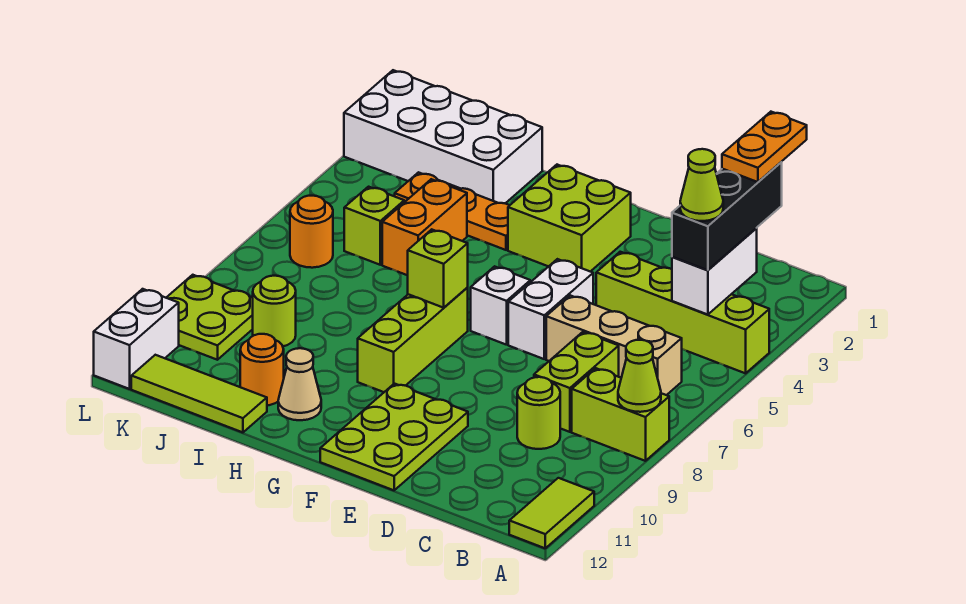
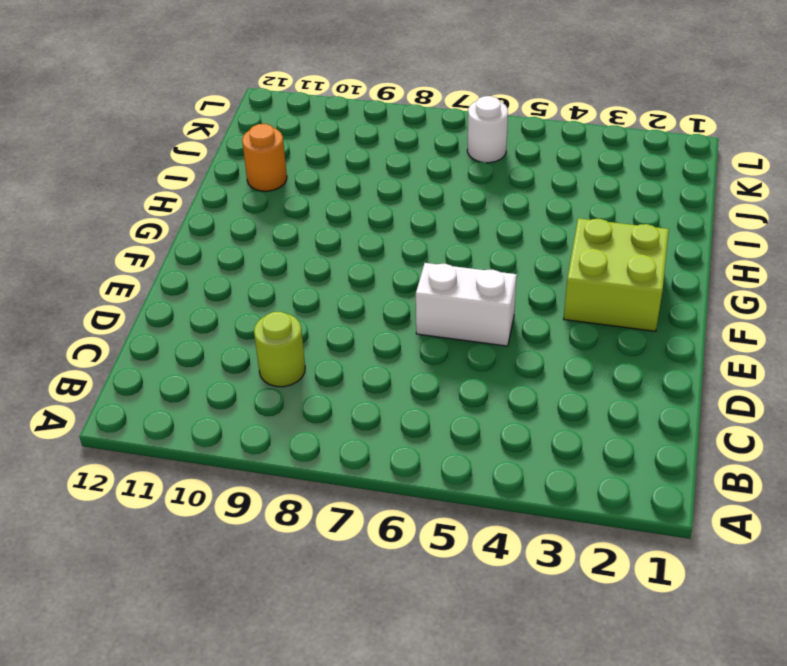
white 1x1 round brick [467,96,508,163] -> orange 1x1 round brick [290,196,333,268]
none -> lime 1x4 brick [596,252,769,373]
none -> lime 1x2 brick [572,368,669,461]
none -> lime 1x2 tile [509,478,594,548]

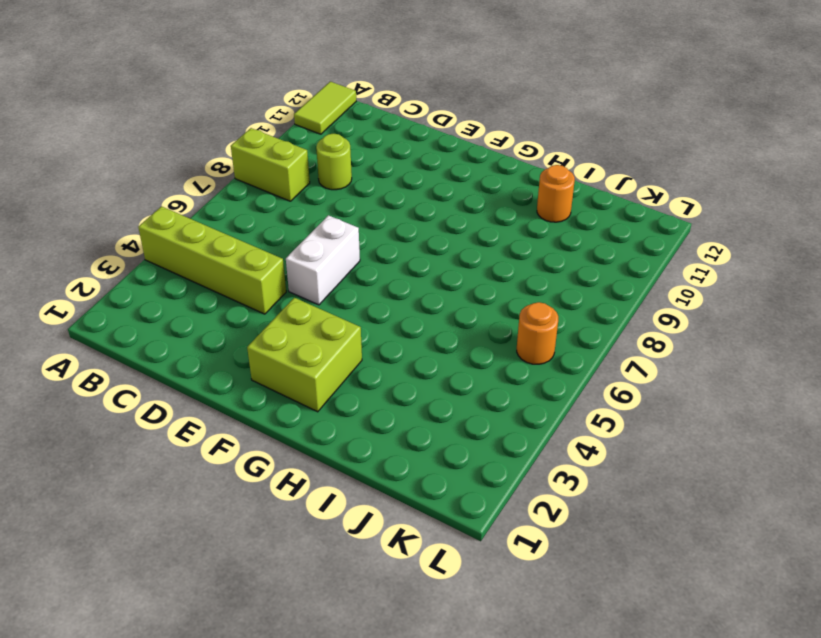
none -> tan 1x3 brick [546,295,682,395]
none -> lime 1x2 brick [534,332,619,432]
none -> lime 2x3 plate [320,384,468,490]

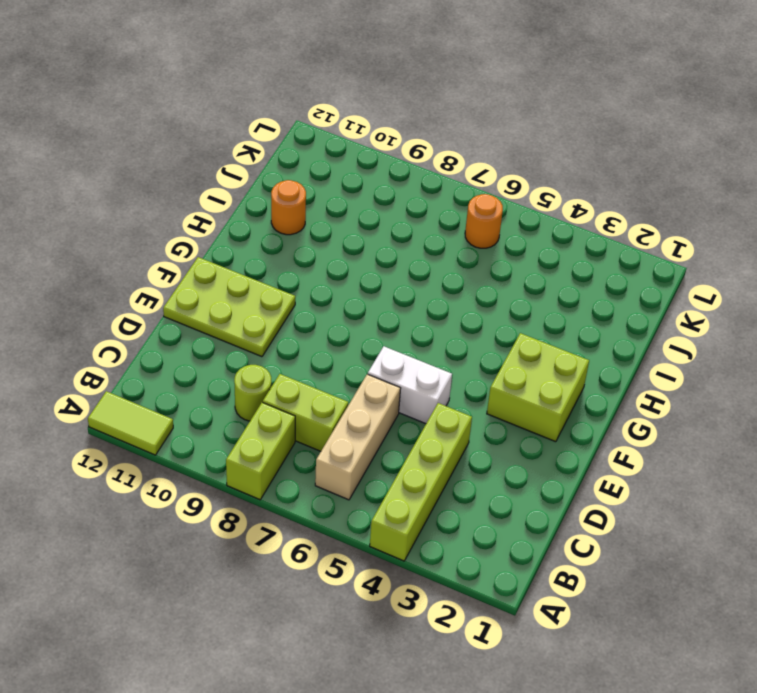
none -> white 1x1 brick [471,266,530,345]
none -> lime 1x3 brick [358,287,468,392]
none -> orange 1x3 plate [395,172,510,250]

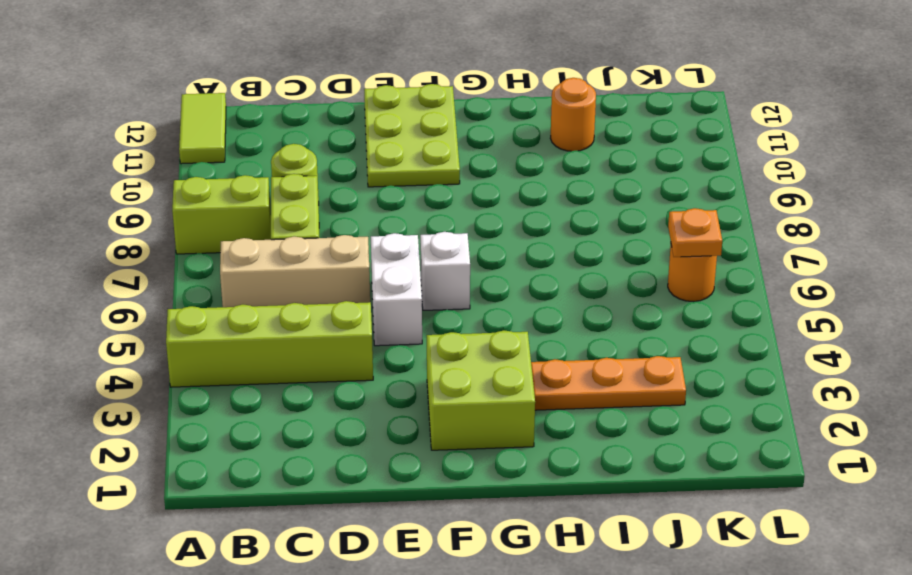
orange 1x1 plate [668,208,722,257] -> none
none -> lime 1x3 brick [358,287,468,392]
none -> tan 1x1 cone [278,348,321,420]
none -> white 2x4 brick [344,70,542,203]

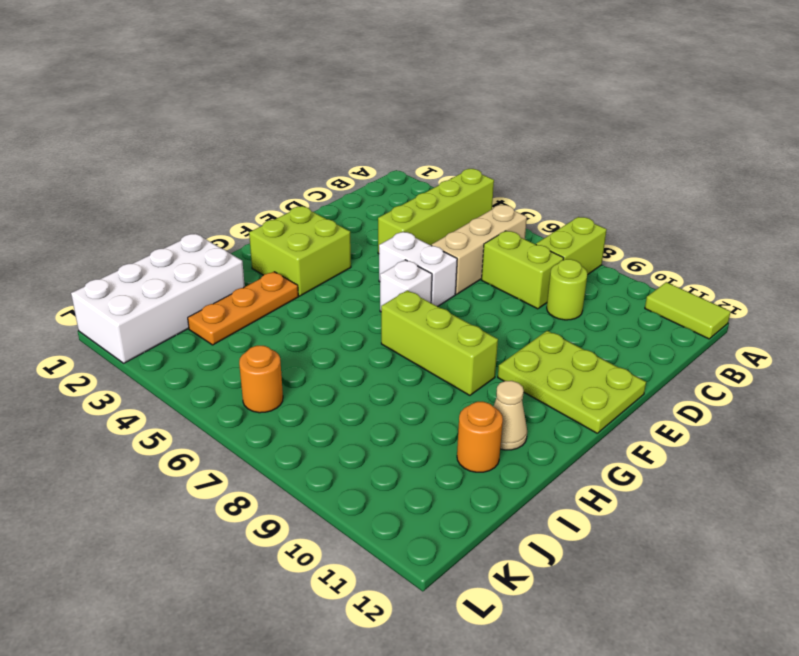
none -> orange 1x2 brick [382,179,467,275]
none -> lime 1x3 tile [131,355,267,432]
none -> lime 1x1 brick [344,187,404,265]

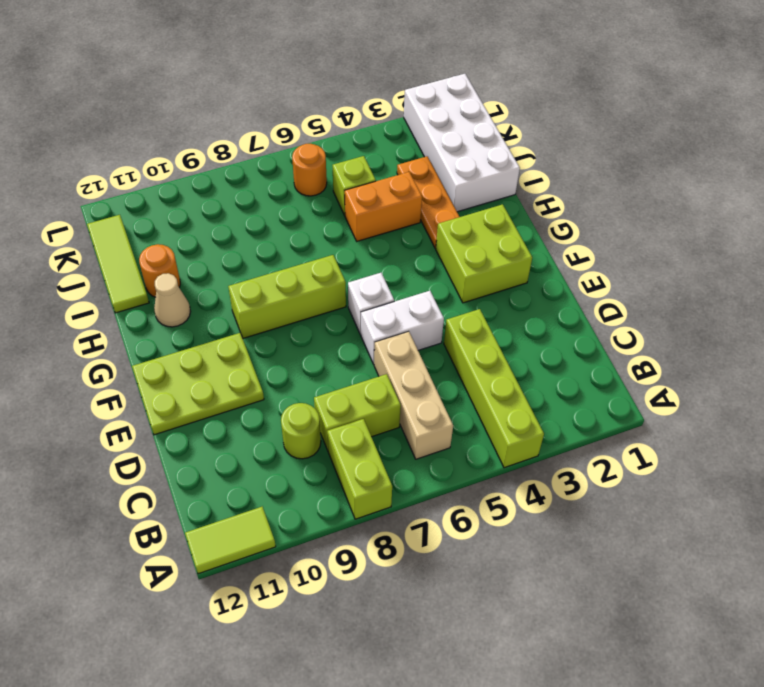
none -> lime 1x1 round brick [252,276,296,346]
none -> lime 2x2 plate [166,275,253,360]
none -> white 1x2 brick [94,289,179,389]

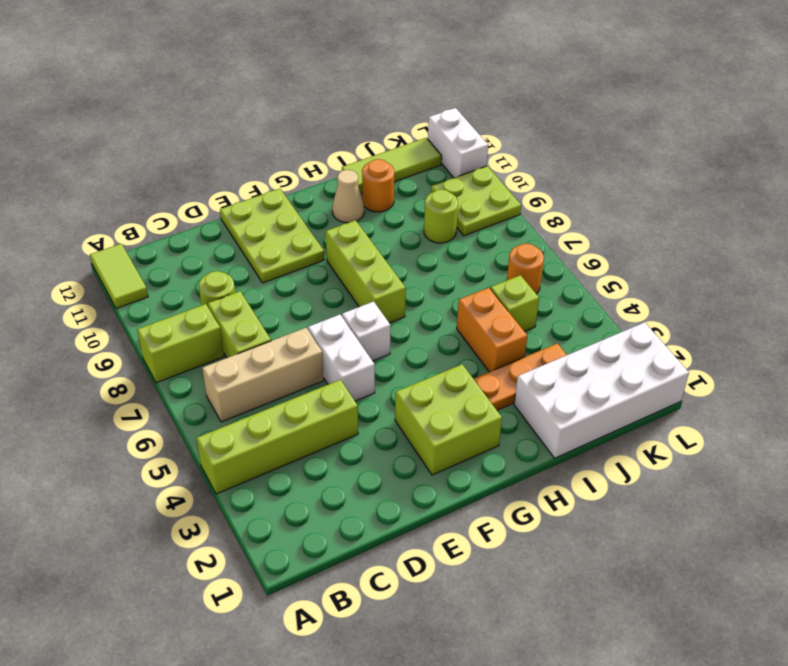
none -> lime 1x1 cone [618,340,661,412]
none -> white 1x2 brick [672,228,757,315]
none -> lime 1x1 brick [408,229,468,308]

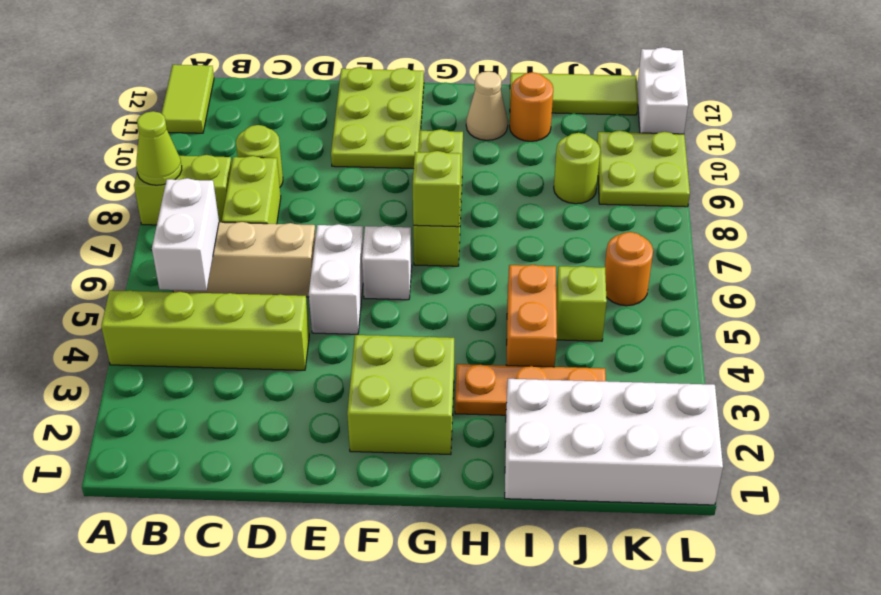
white 1x2 brick [152,178,219,291] -> white 1x2 brick moved to [672,228,757,315]
none -> black 1x3 brick [672,162,782,270]
none -> orange 1x2 plate [722,112,807,182]
none -> lime 1x1 cone [680,149,723,221]

